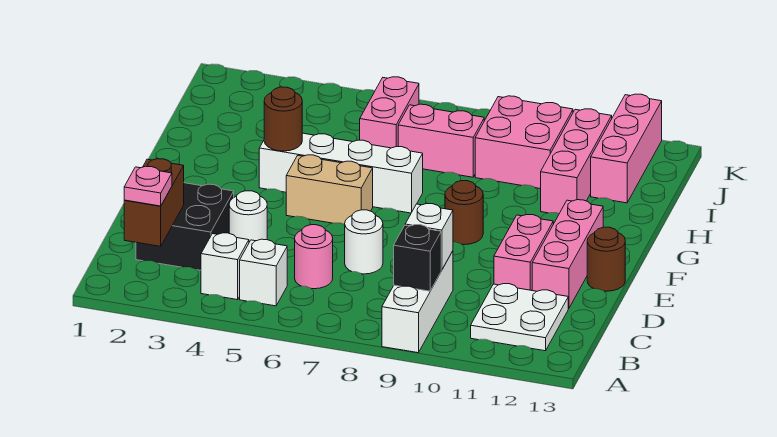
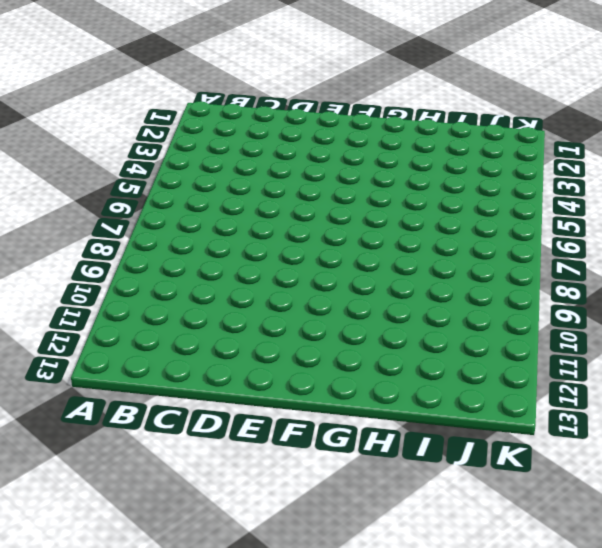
none -> white 1x3 brick [382,251,453,353]
none -> white 1x1 brick [201,233,249,300]
none -> white 1x1 brick [240,239,287,306]

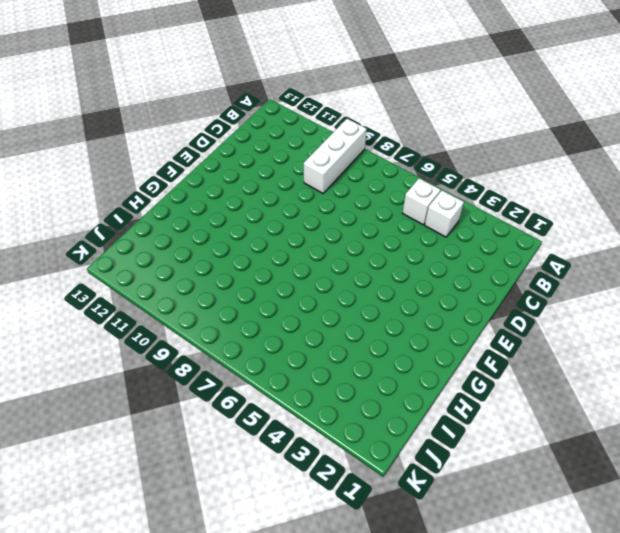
none -> white 2x2 plate [471,284,568,351]
none -> black 2x2 brick [136,183,234,270]
none -> pink 1x1 round brick [295,225,333,289]

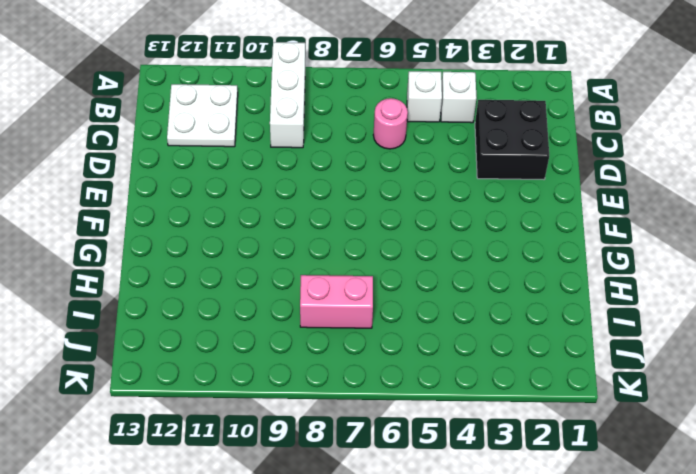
none -> white 1x1 round brick [229,191,267,242]
none -> white 1x1 round brick [345,210,383,274]
none -> pink 1x2 brick [494,215,553,290]

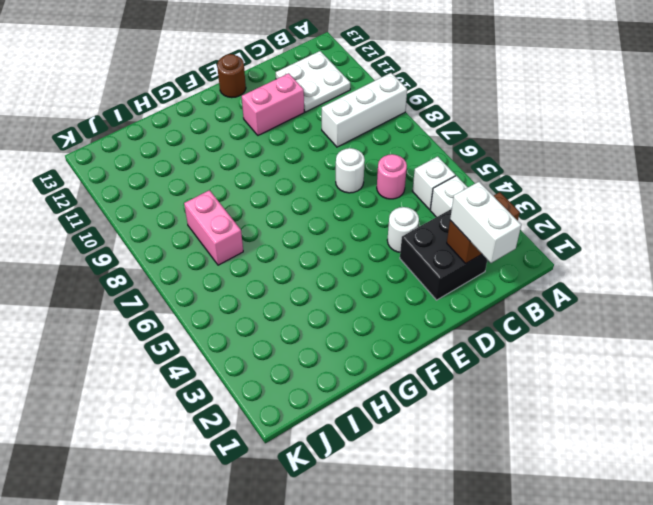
white 1x2 brick [450,182,521,263] -> none
none -> pink 1x3 brick [532,200,603,309]
none -> tan 1x2 brick [286,155,373,224]
none -> brown 1x1 round brick [445,181,483,245]

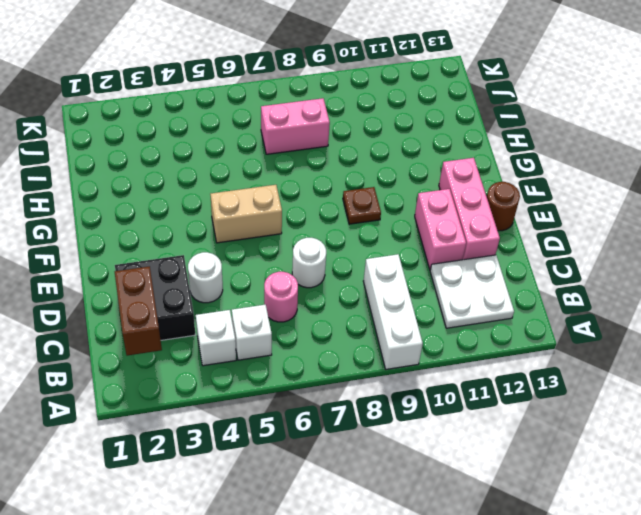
brown 1x1 plate [343,187,381,224] -> brown 1x1 round brick [445,181,483,245]
none -> white 1x4 brick [259,133,423,213]
none -> pink 1x3 brick [541,109,612,214]
none -> pink 1x2 brick [360,77,419,148]

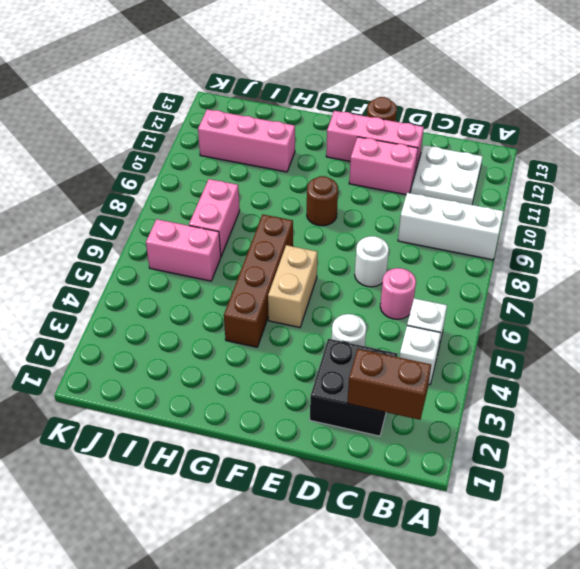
brown 1x4 brick [224,215,293,347] -> white 1x4 brick [259,133,423,213]
none -> pink 2x2 brick [475,96,573,189]
none -> pink 1x3 brick [591,94,662,203]
none -> black 1x1 brick [394,225,441,291]

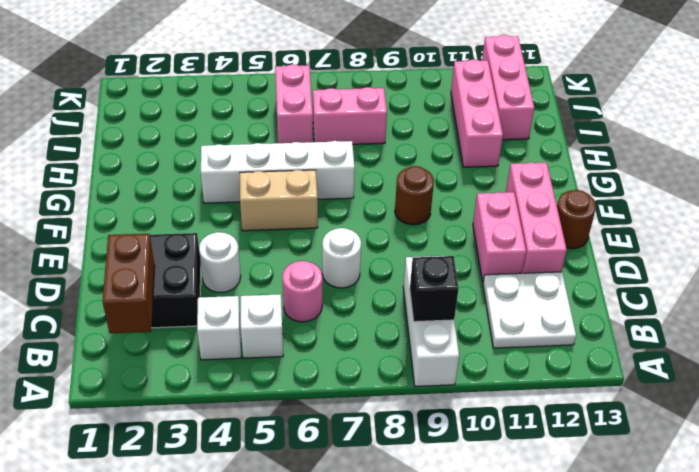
none -> pink 2x2 brick [475,96,573,189]
none -> white 1x1 brick [405,204,453,270]
none -> brown 1x1 round brick [264,87,302,151]

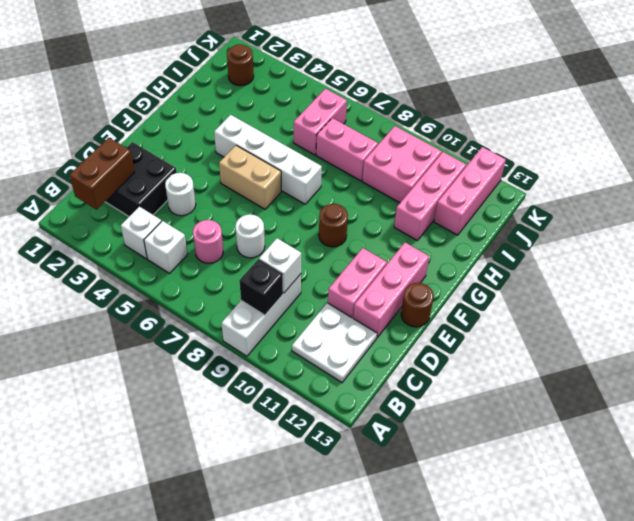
brown 1x1 round brick [227,44,254,86] -> brown 1x1 round brick moved to [264,87,302,151]
none -> pink 1x1 plate [124,166,172,206]

